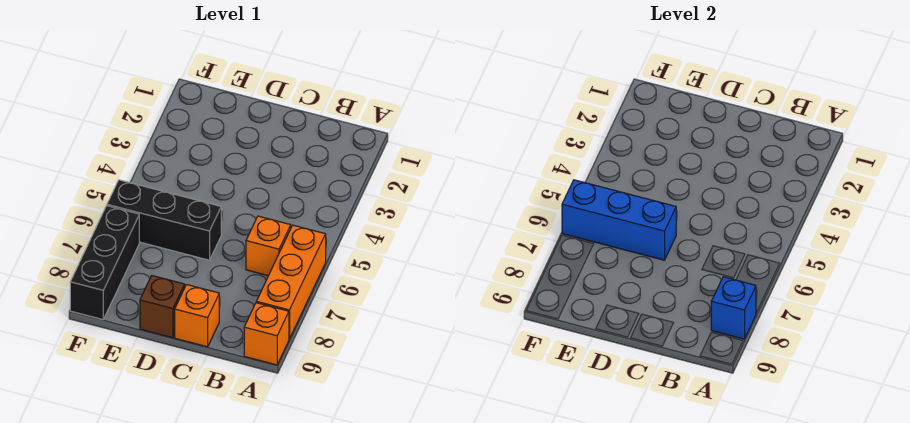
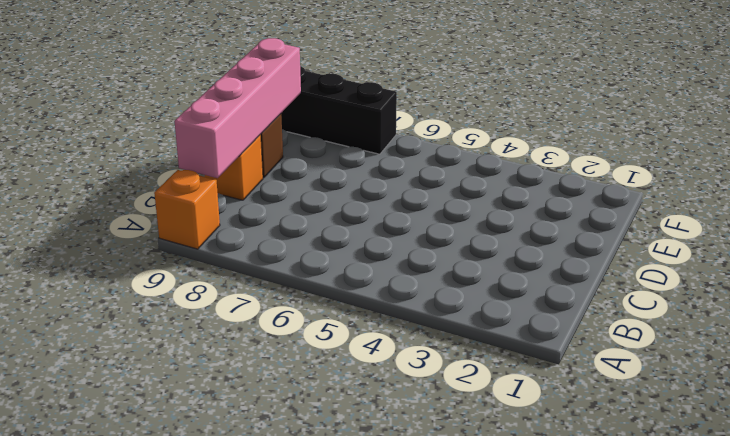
pink 1x4 brick [175,38,301,178] -> none
none -> orange 1x3 brick [256,225,326,339]
none -> orange 1x1 brick [246,216,291,276]

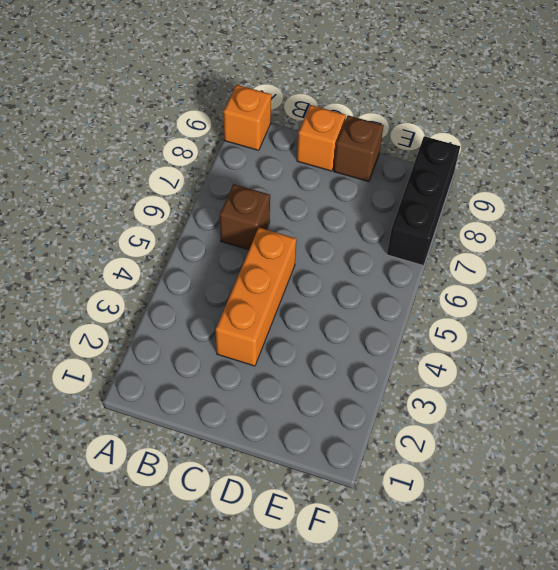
brown 1x1 brick [220,184,270,250] -> orange 1x1 brick [246,216,291,276]
orange 1x3 brick [216,228,296,366] -> orange 1x3 brick moved to [256,225,326,339]
none -> black 1x3 brick [107,180,221,260]
none -> blue 1x1 brick [711,277,756,339]

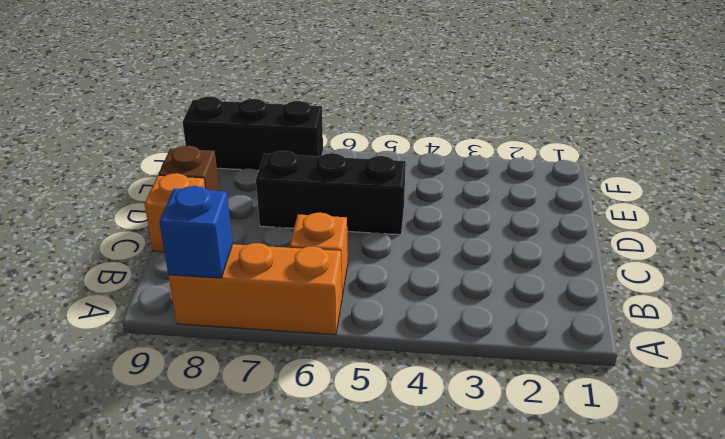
black 1x3 brick [256,151,406,235] -> black 1x3 brick turned to [107,180,221,260]
none -> orange 1x1 brick [244,303,289,365]
none -> blue 1x3 brick [562,180,676,260]

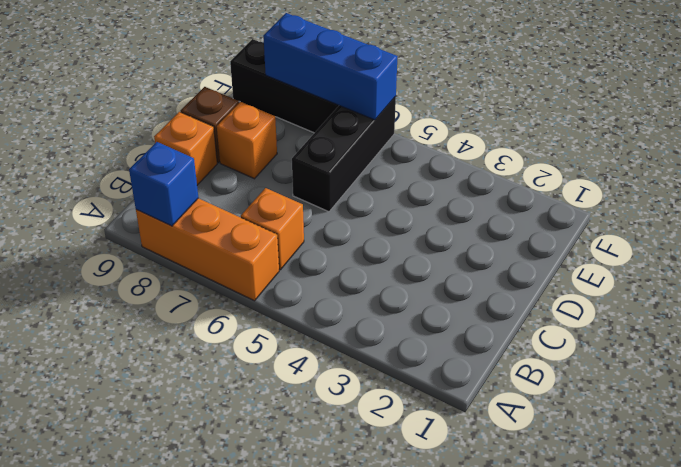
orange 1x1 brick [217,102,277,179] -> orange 1x1 brick moved to [244,303,289,365]
blue 1x3 brick [263,13,398,120] -> blue 1x3 brick turned to [562,180,676,260]

